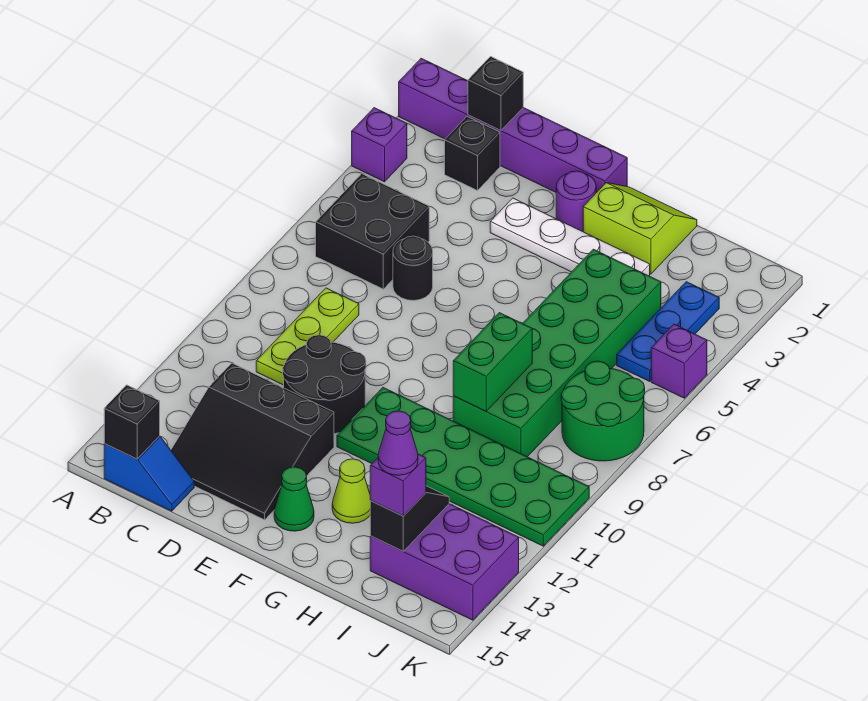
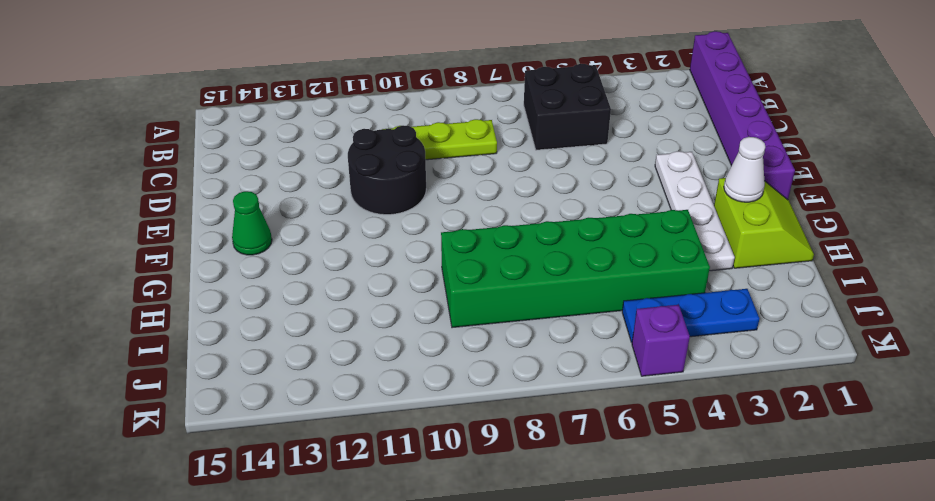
white 1x1 cone [724,137,765,202] -> none
none -> purple 1x1 brick [352,108,407,182]
none -> blue 1x2 slope [104,436,194,511]
none -> black 1x1 brick [445,117,500,191]

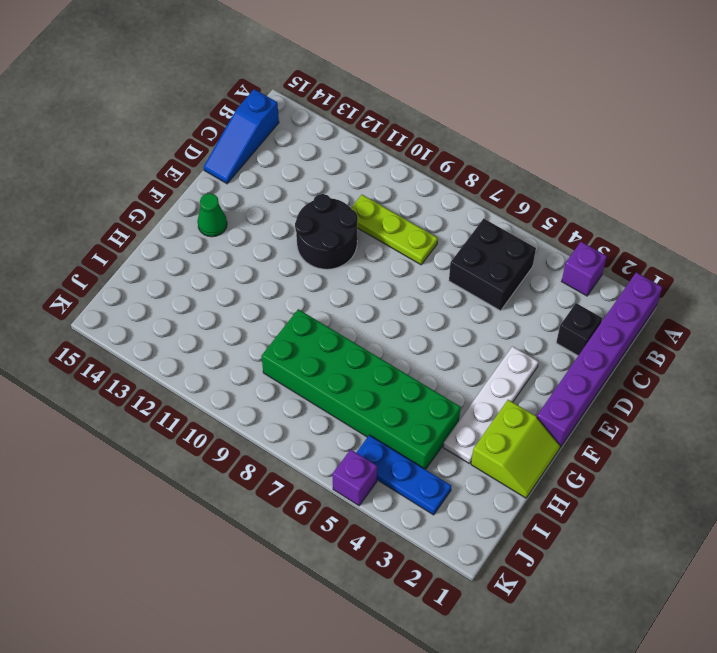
blue 1x3 slope [204,89,279,184] -> blue 1x2 slope [104,436,194,511]
none -> black 3x3 slope [171,363,334,520]
none -> black 1x1 round brick [393,236,433,301]
none -> purple 1x1 round brick [556,171,596,232]

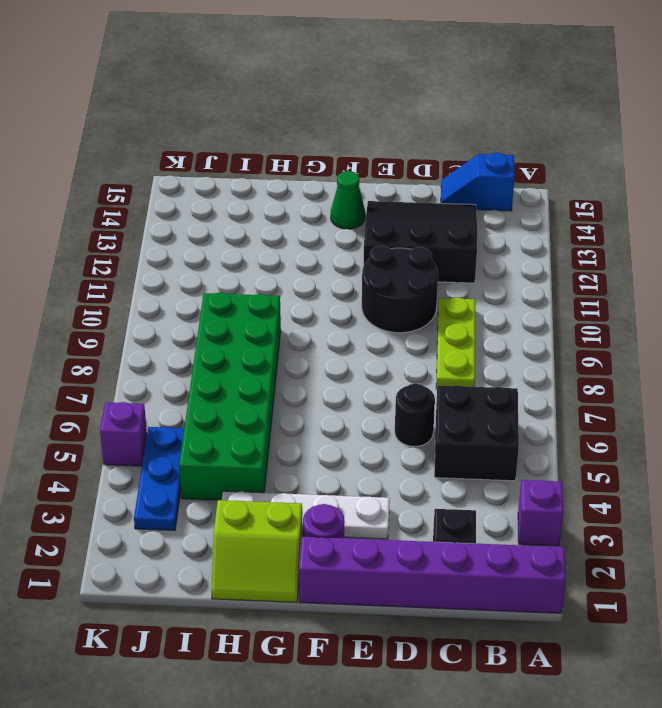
none -> green 2x6 plate [337,388,589,546]
none -> lime 1x1 cone [332,459,371,523]
none -> purple 2x3 brick [370,504,519,620]

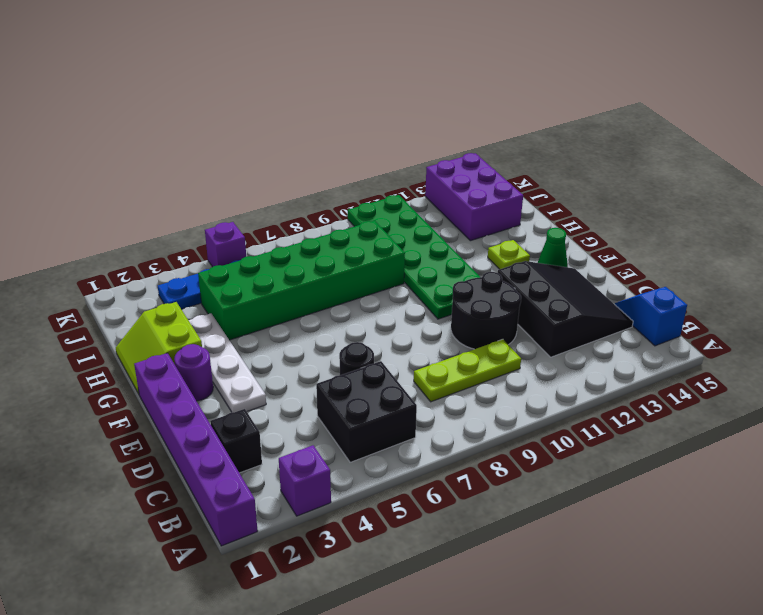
lime 1x1 plate [488,240,530,269] -> lime 1x1 cone [332,459,371,523]
none -> green 2x2 round brick [561,361,645,461]
none -> black 1x1 brick [104,385,160,459]
none -> black 1x1 brick [468,56,523,131]

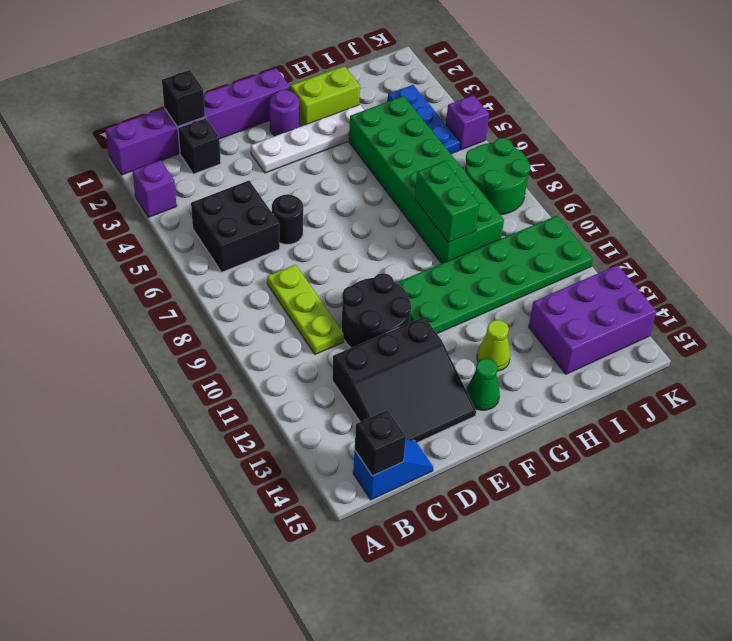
none -> black 1x2 slope [370,486,449,551]
none -> purple 1x1 brick [370,454,426,516]
none -> purple 1x1 cone [378,411,418,475]

